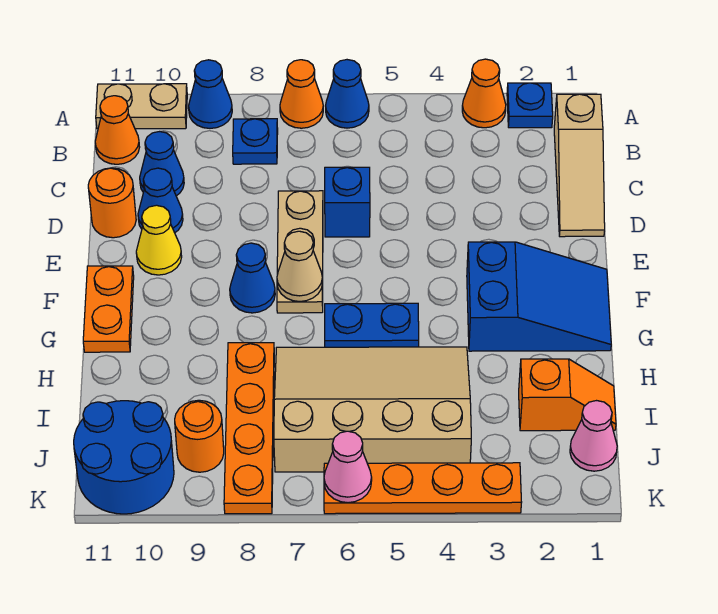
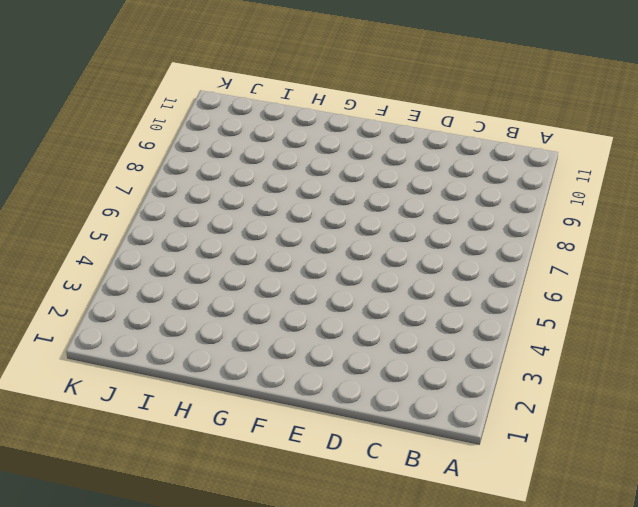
none -> blue 1x1 plate [507,83,553,128]
none -> orange 1x1 cone [462,59,506,128]
none -> blue 1x1 cone [326,60,369,128]

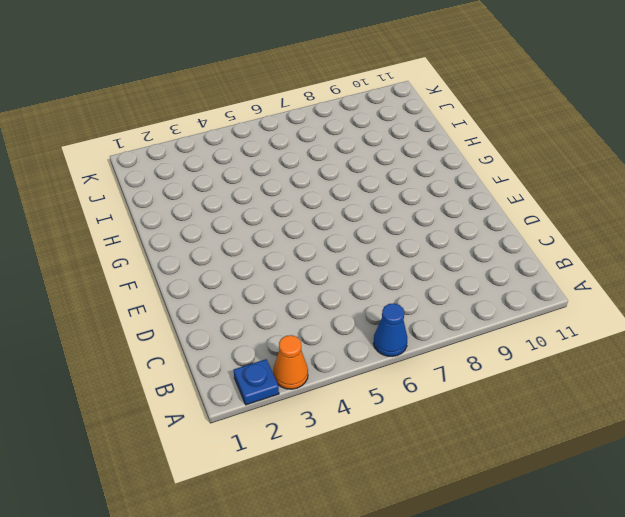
none -> orange 1x1 cone [280,60,323,128]
none -> blue 1x1 cone [189,60,232,128]
none -> tan 1x2 plate [96,84,187,129]

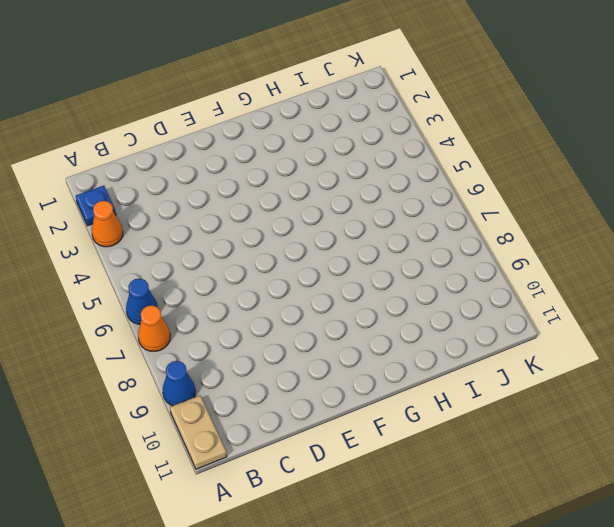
none -> tan 1x3 slope [554,94,605,237]
none -> blue 1x1 plate [233,119,278,164]
none -> orange 1x1 cone [95,96,140,164]

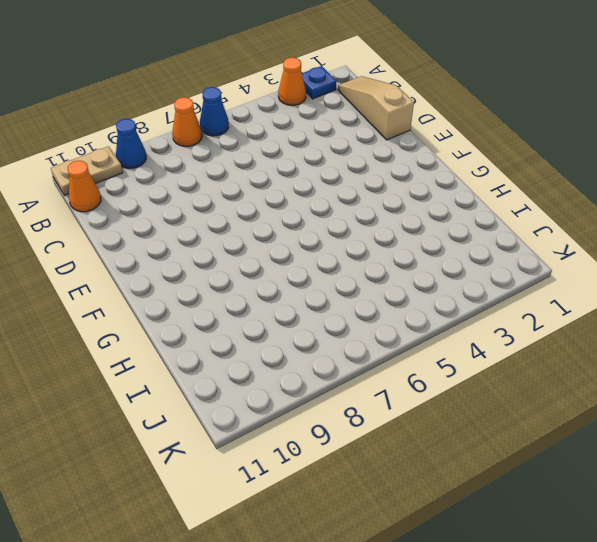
tan 1x3 slope [338,76,414,140] -> tan 1x3 slope turned to [554,94,605,237]
none -> blue 1x1 plate [233,119,278,164]
none -> blue 1x1 cone [140,132,184,196]
none -> blue 1x1 brick [325,167,370,237]

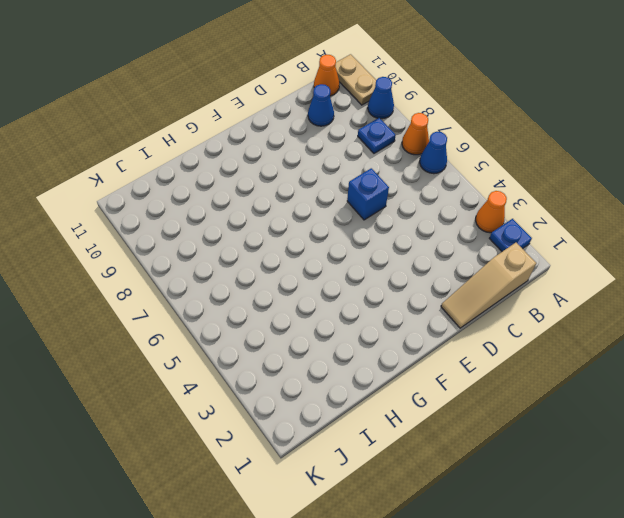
none -> tan 1x3 plate [277,191,323,313]
none -> blue 1x1 cone [138,168,183,233]
none -> orange 1x1 round brick [88,168,136,238]

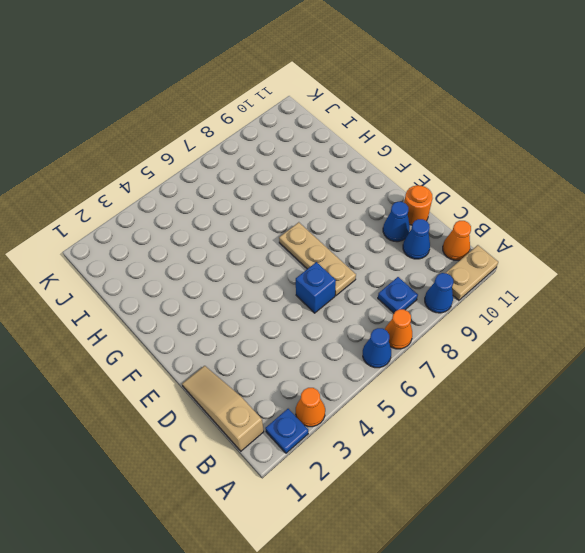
none -> yellow 1x1 cone [136,205,182,275]
none -> blue 2x3 slope [467,242,611,351]
none -> blue 1x1 cone [230,243,275,313]

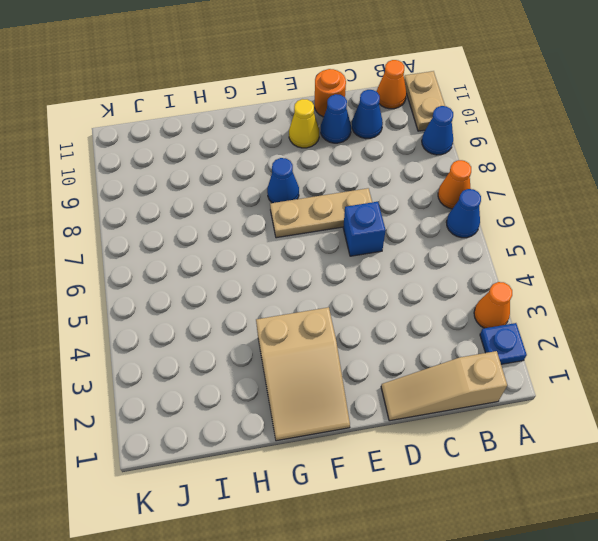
tan 2x3 slope [256,307,350,441] -> blue 2x3 slope [467,242,611,351]
none -> blue 1x1 plate [233,119,278,164]
none -> orange 1x2 plate [83,266,134,352]
none -> blue 1x2 plate [325,303,419,347]

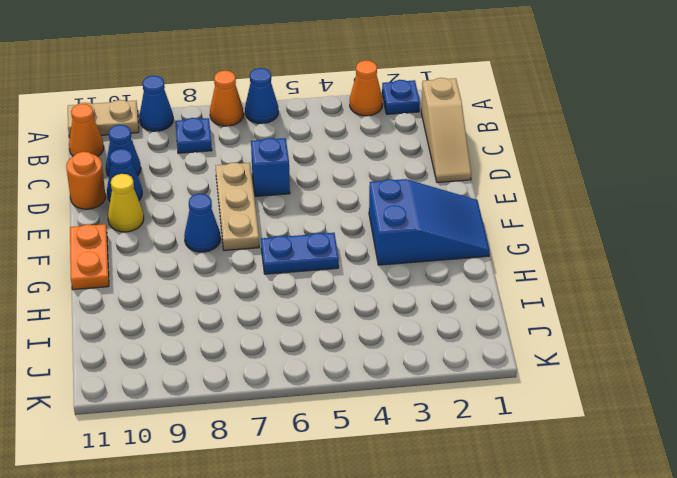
none -> tan 3x4 slope [274,347,471,472]
none -> orange 1x4 plate [224,343,274,514]
none -> orange 1x2 slope [519,359,616,431]

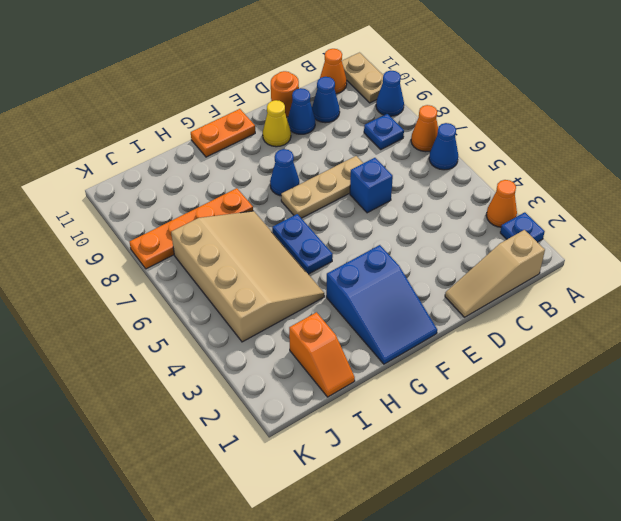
none -> pink 1x1 cone [570,401,617,471]
none -> orange 1x1 round brick [175,400,224,472]
none -> blue 2x2 round brick [74,401,174,514]

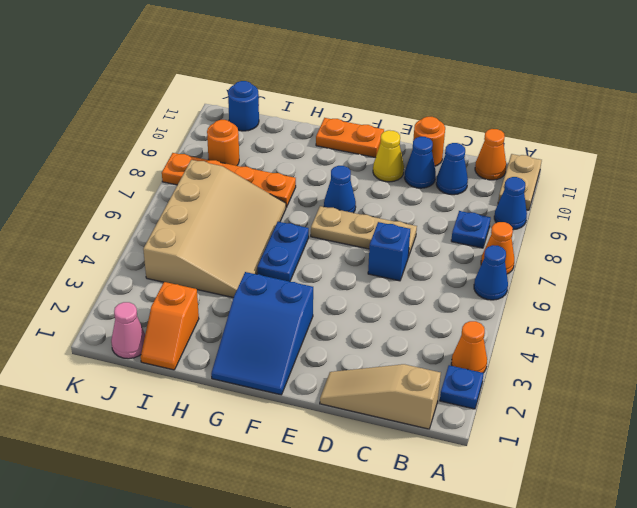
blue 1x1 round brick [228,81,259,131] -> blue 2x2 round brick [74,401,174,514]
none -> orange 1x4 plate [324,463,522,514]
none -> tan 1x1 cone [277,231,323,302]
none -> pink 1x1 cone [324,431,372,503]

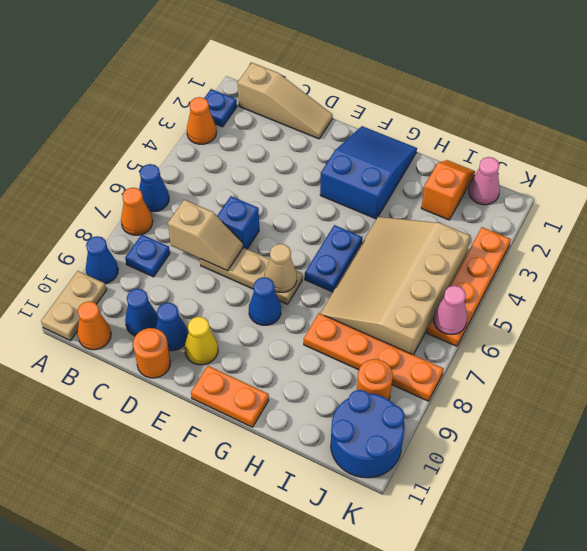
tan 1x2 slope [168,200,243,271] -> none

